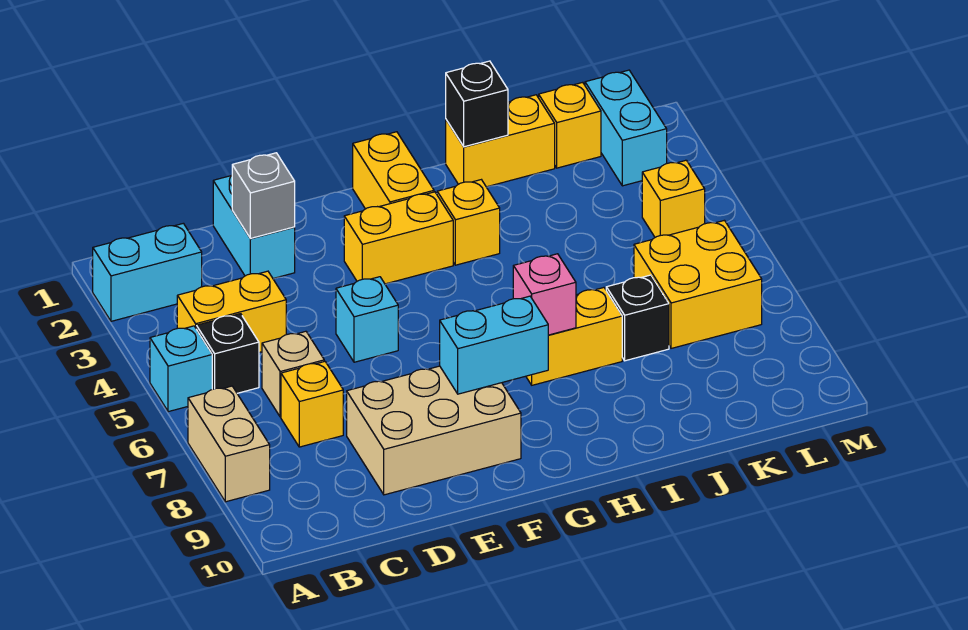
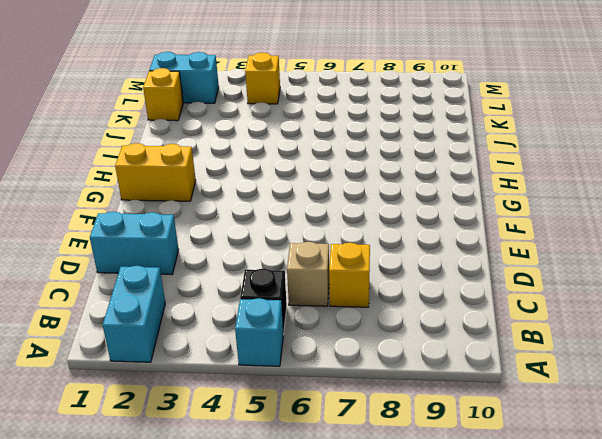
none -> tan 1x2 brick [188,386,270,502]
none -> yellow 1x2 brick [177,271,286,352]
none -> tan 2x3 brick [347,366,521,495]

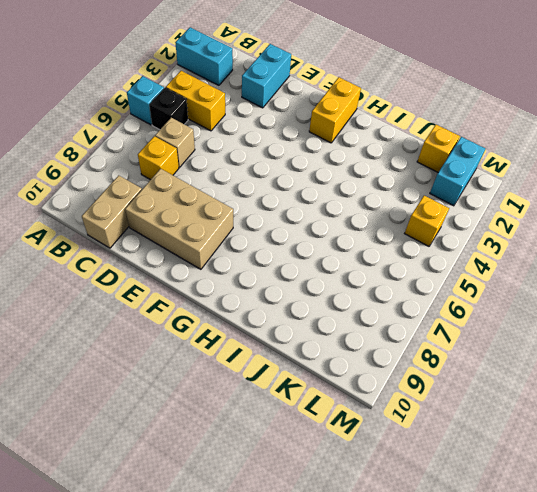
tan 1x2 brick [82,175,142,248] -> tan 1x2 brick moved to [188,386,270,502]
none -> cyan 1x1 brick [336,277,398,362]
none -> yellow 1x2 brick [344,192,453,284]
none -> yellow 1x1 brick [437,180,500,265]

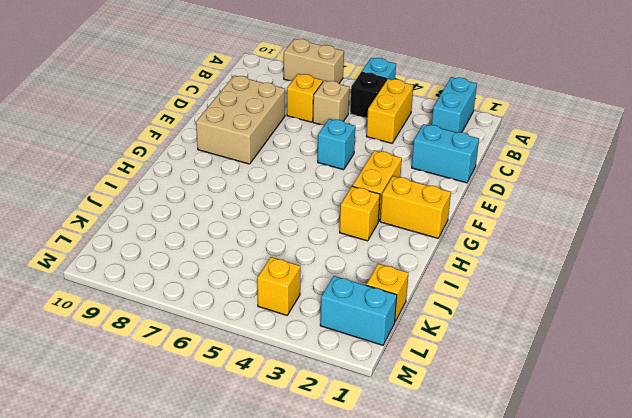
none -> yellow 1x2 brick [526,288,622,385]
none -> yellow 1x2 brick [446,95,555,187]
none -> black 1x1 brick [606,275,669,361]

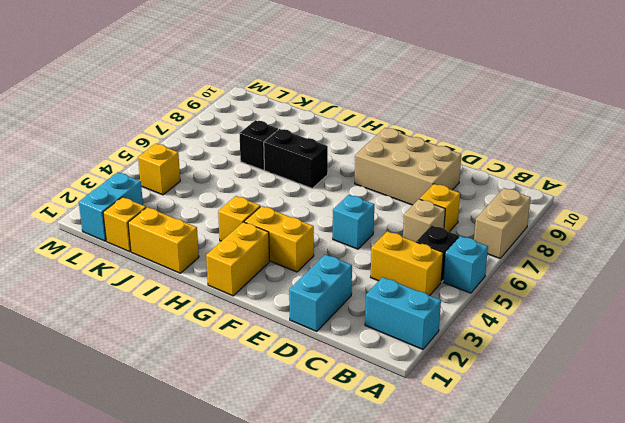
black 1x2 brick [264,129,328,188] -> yellow 1x2 brick [526,288,622,385]
none -> yellow 2x2 brick [634,220,762,348]
none -> grey 1x1 brick [232,153,295,238]
none -> cyan 1x2 brick [440,296,548,394]

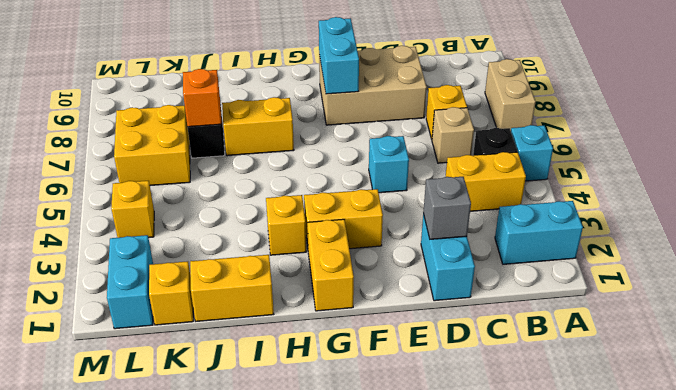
cyan 1x2 brick [319,17,359,94] -> cyan 1x2 brick turned to [440,296,548,394]
orange 1x1 brick [183,69,222,127] -> none
none -> pink 1x1 brick [513,254,576,335]
none -> black 1x1 brick [446,61,508,147]

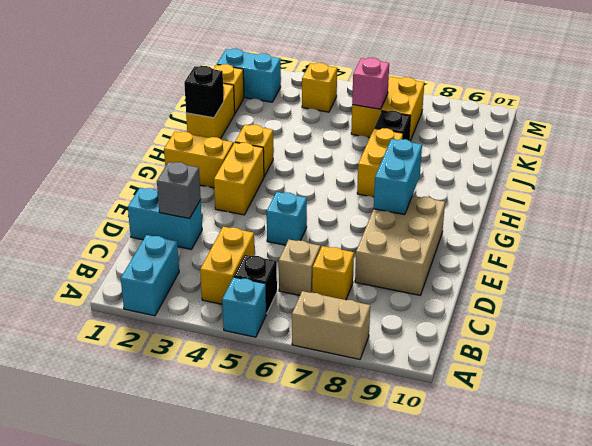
pink 1x1 brick [352,58,389,109] -> pink 1x1 brick moved to [513,254,576,335]

